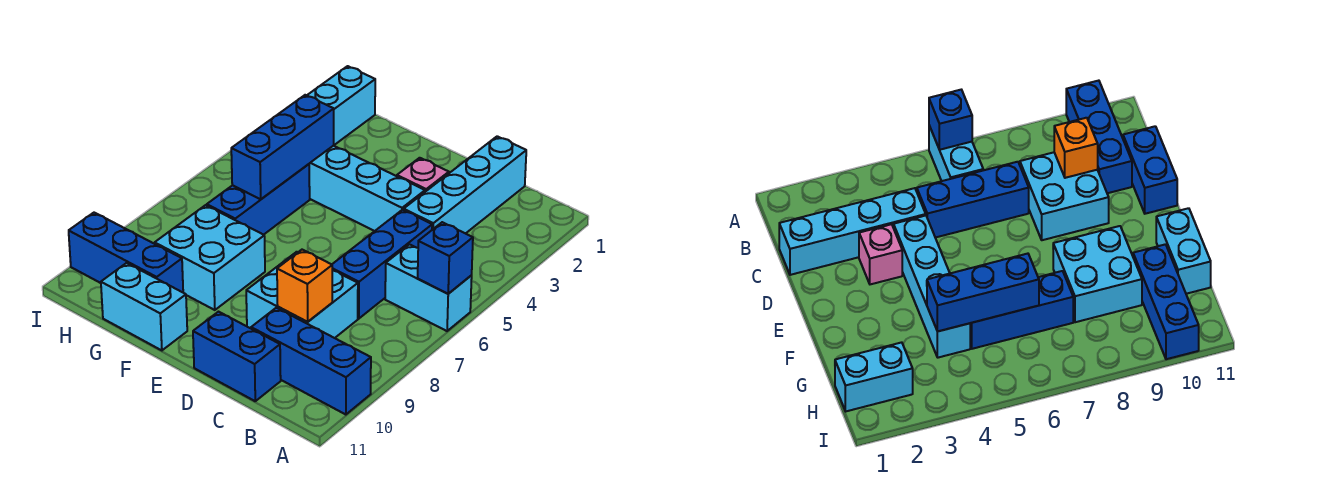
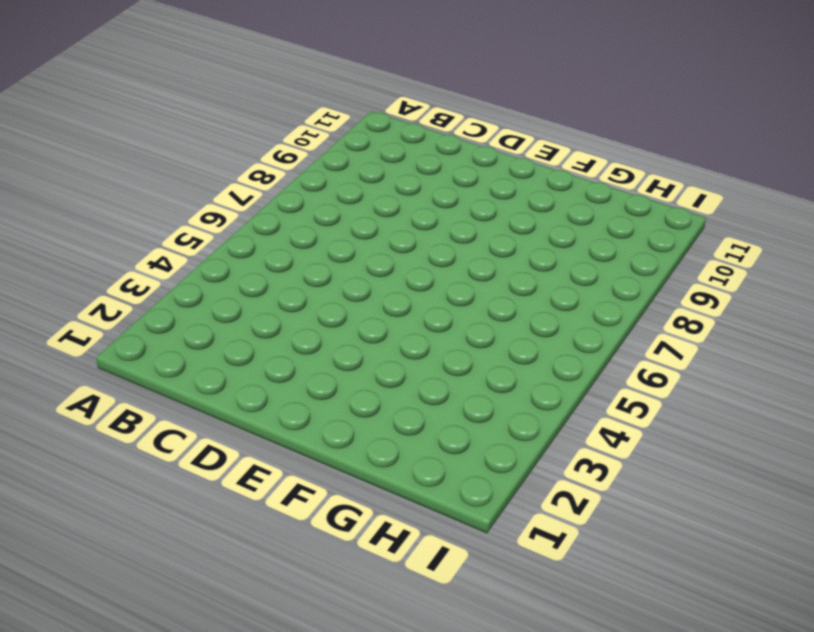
none -> cyan 1x2 brick [385,244,472,331]
none -> blue 1x3 brick [251,308,371,415]
none -> cyan 1x4 brick [404,136,526,234]

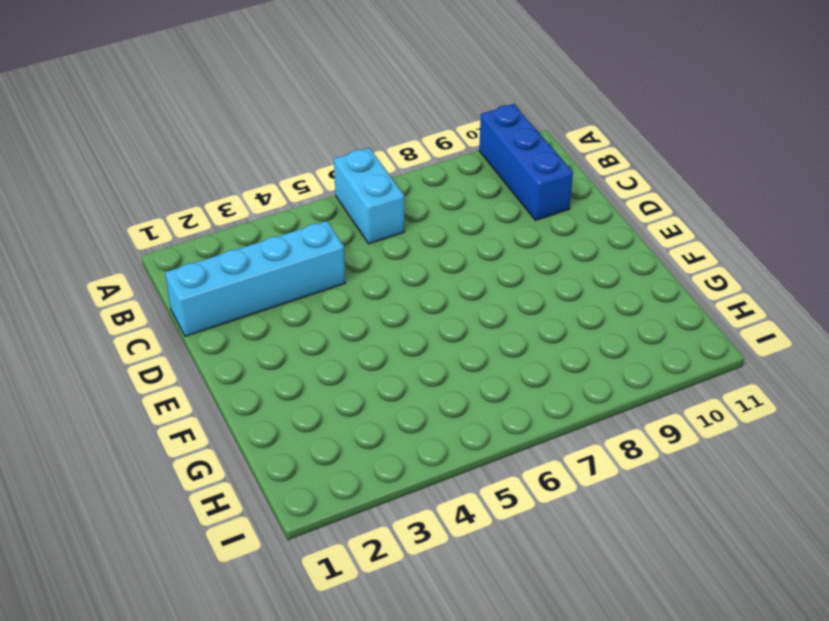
none -> blue 1x3 brick [332,210,432,319]
none -> cyan 2x2 brick [246,252,358,338]
none -> blue 1x2 brick [193,312,281,401]

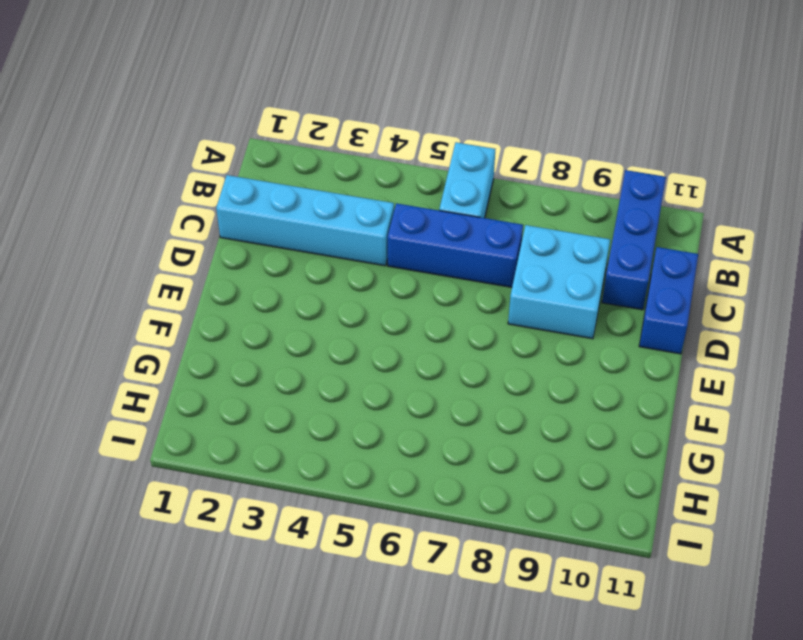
none -> pink 1x1 brick [397,158,449,192]
none -> cyan 1x4 brick [309,146,425,231]
none -> cyan 2x2 brick [155,205,265,310]

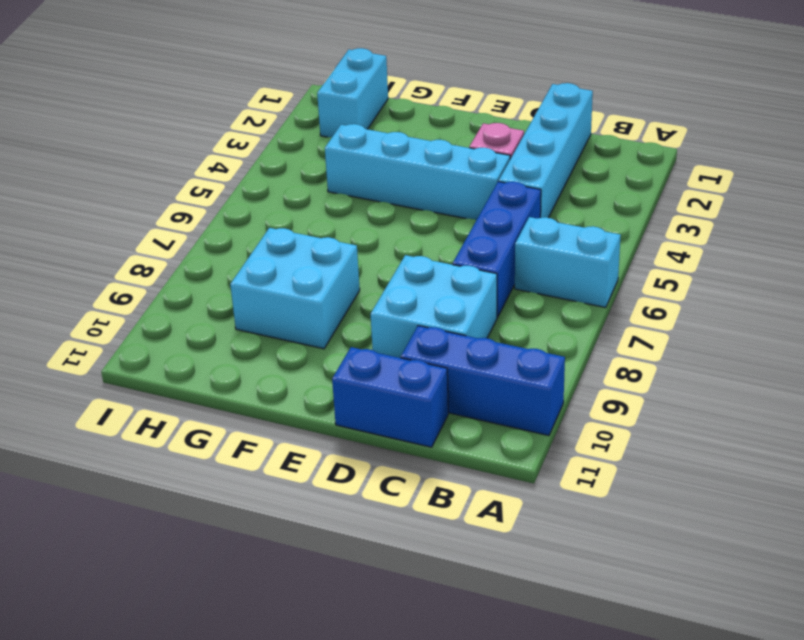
none -> cyan 1x2 brick [101,263,187,350]
none -> blue 1x3 brick [207,164,310,235]
none -> blue 1x3 brick [69,213,183,292]

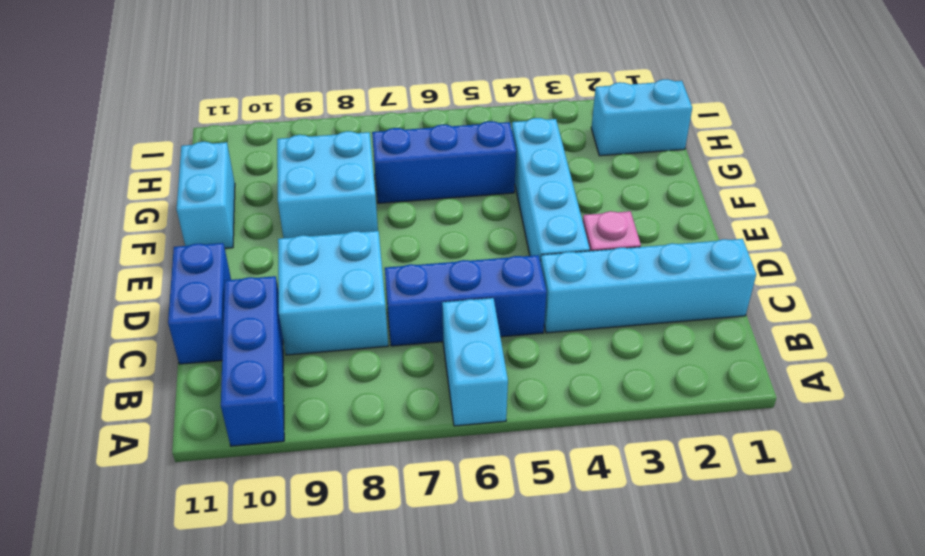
none -> blue 1x3 brick [69,213,183,292]
none -> blue 1x1 brick [418,222,473,294]
none -> orange 1x1 brick [277,250,332,322]

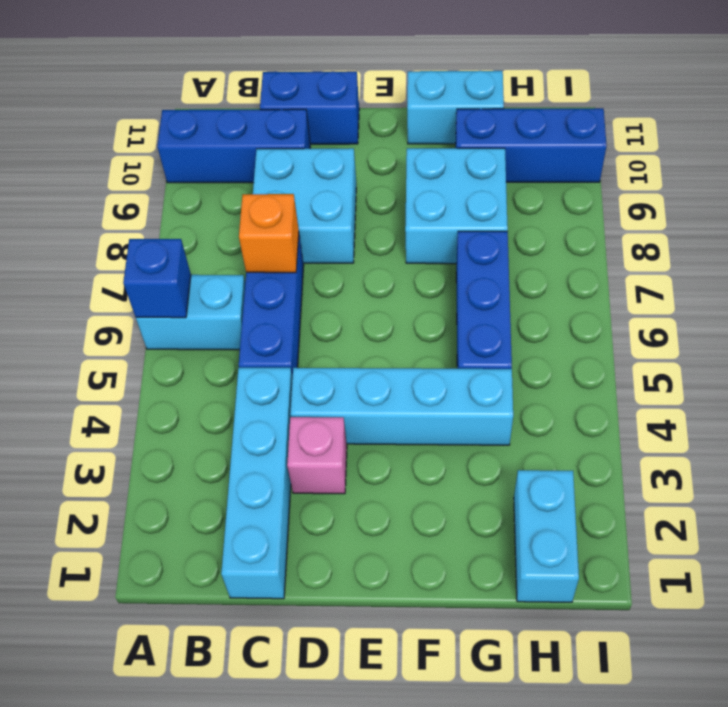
orange 1x1 brick [239,194,299,273] -> orange 1x1 brick moved to [277,250,332,322]
none -> blue 1x3 brick [231,95,334,199]

